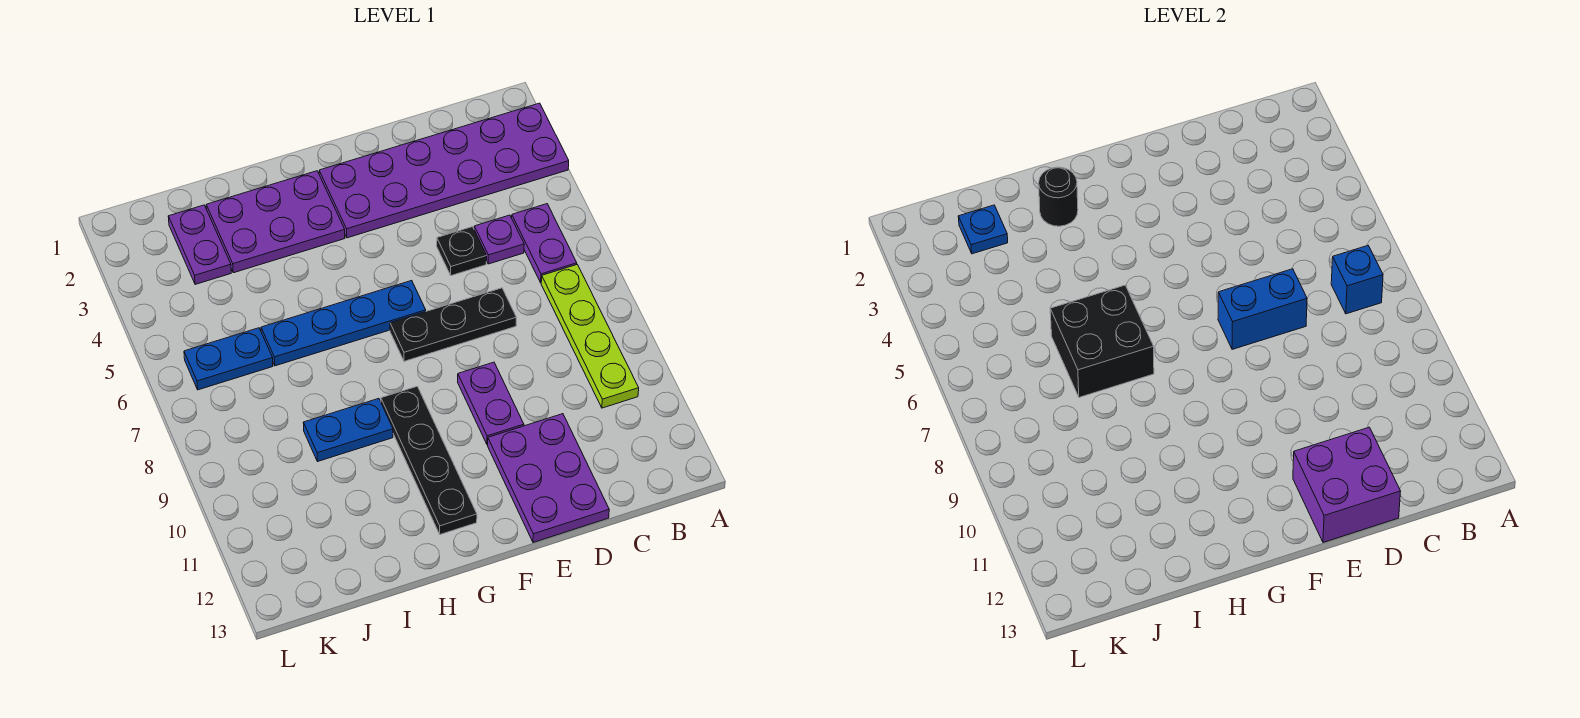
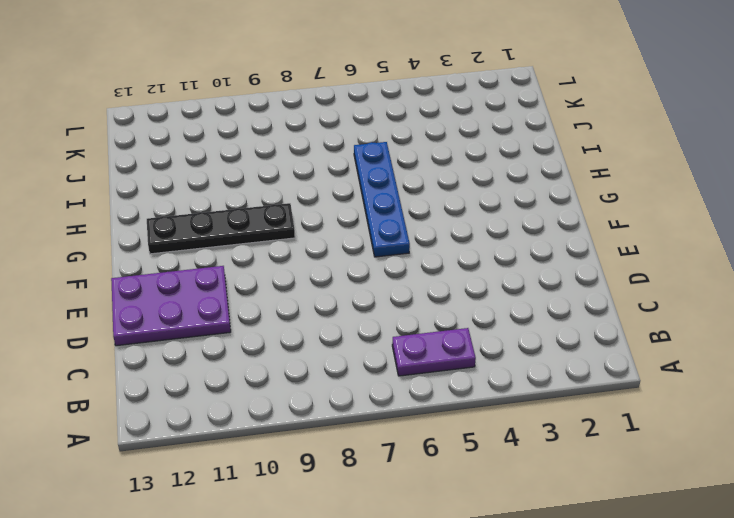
none -> purple 2x6 plate [319,103,569,238]
none -> lime 1x4 plate [541,265,639,408]
none -> purple 1x1 plate [474,215,524,264]

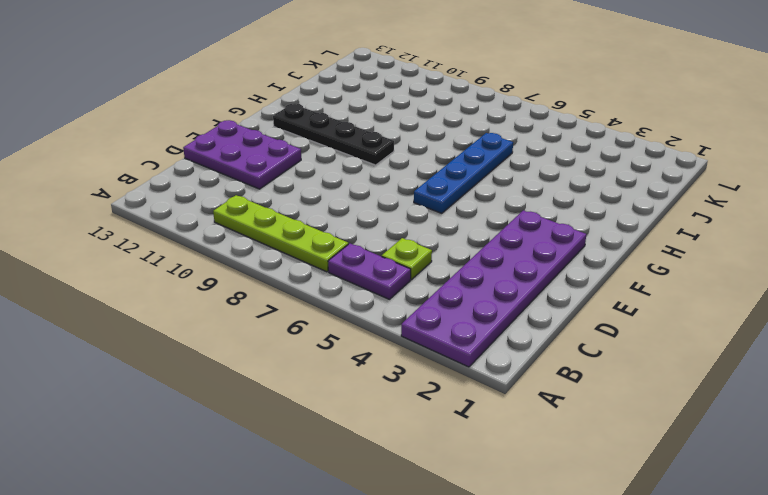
lime 1x1 plate [382,238,432,280] -> purple 1x1 plate [474,215,524,264]
none -> black 1x1 plate [437,227,487,276]
none -> black 1x3 plate [390,288,516,361]
none -> purple 1x2 plate [458,362,524,445]

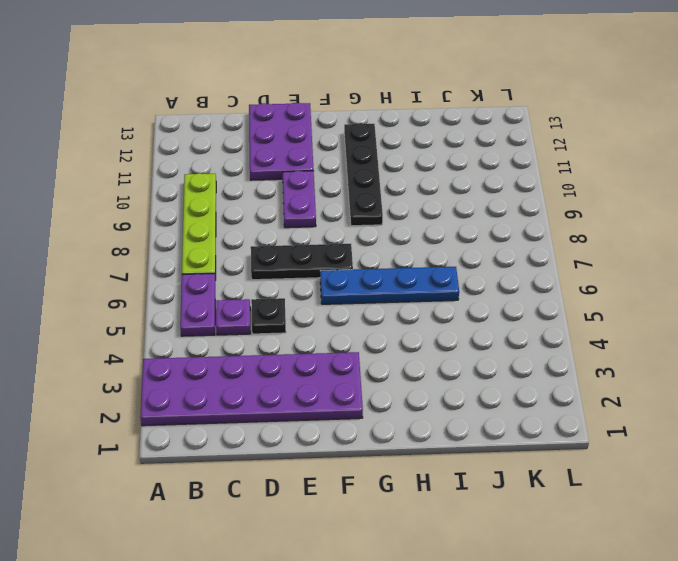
none -> purple 2x3 plate [206,171,345,273]
none -> blue 1x2 plate [303,398,393,462]
none -> purple 1x2 plate [168,205,231,284]

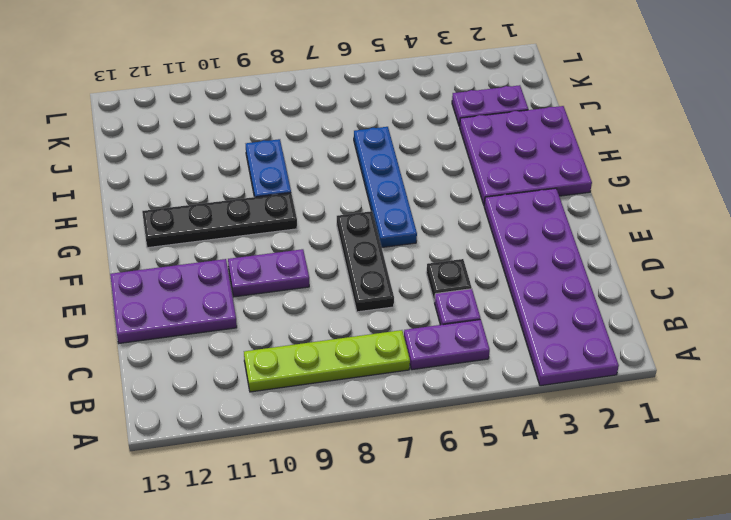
purple 3x3 plate [459,106,592,205] -> purple 2x3 plate [206,171,345,273]
none -> blue 1x2 plate [184,328,273,390]
none -> blue 1x1 brick [1331,246,1383,314]
none -> blue 1x2 brick [1218,269,1307,349]

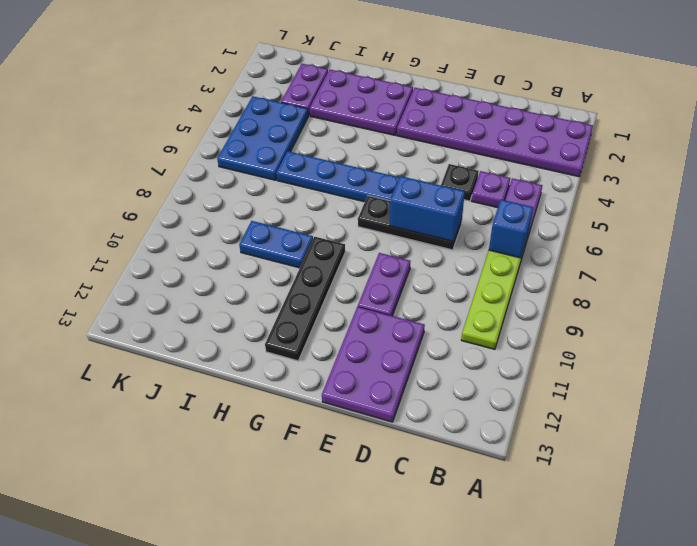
blue 2x3 plate [217,96,308,180] -> blue 1x2 plate [184,328,273,390]
none -> purple 2x2 brick [1293,427,1401,542]
none -> black 1x1 round brick [1039,167,1078,226]
none -> black 2x2 brick [1050,285,1154,397]

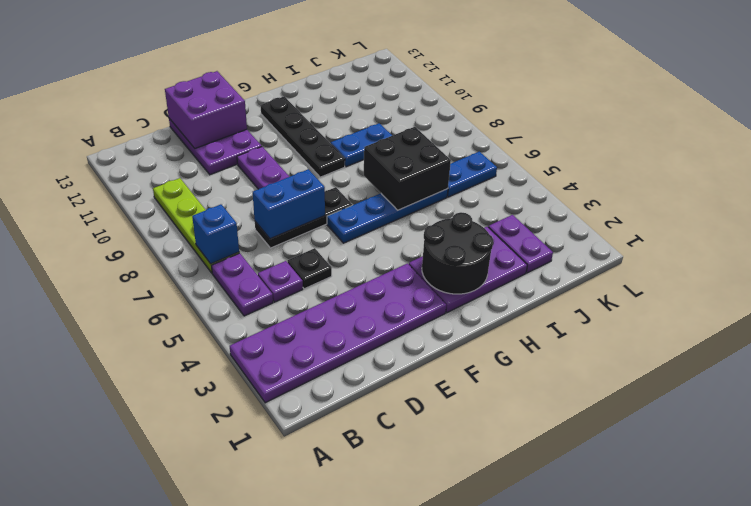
black 2x2 round brick [422,212,494,294] -> black 1x1 round brick [1039,167,1078,226]
none -> blue 1x1 plate [958,205,1008,254]

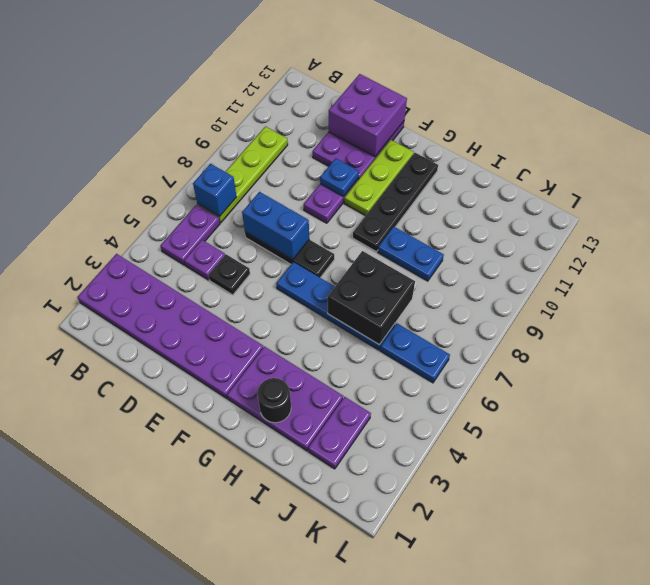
blue 1x1 plate [320,158,359,196] -> blue 1x1 plate moved to [958,205,1008,254]
lime 1x3 plate [344,140,414,216] -> none

